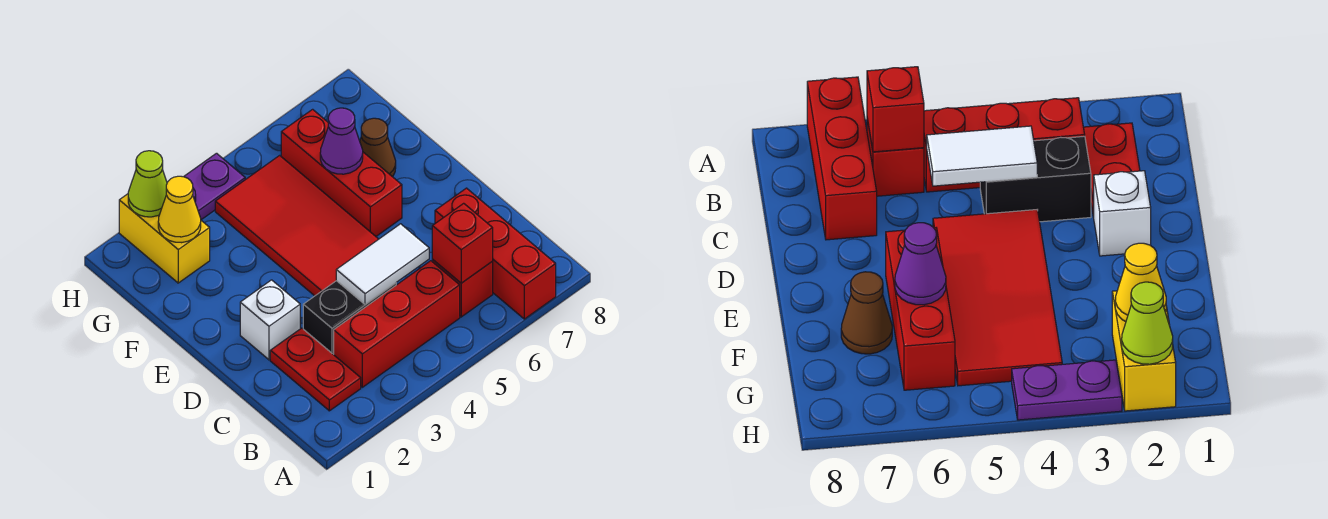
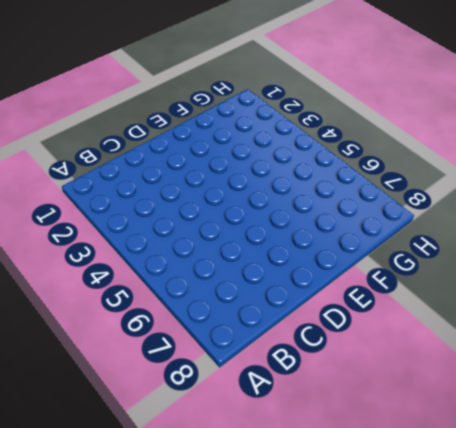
none -> red 1x3 brick [435,188,556,319]
none -> red 1x2 plate [270,328,361,411]
none -> red 1x3 brick [334,261,460,387]

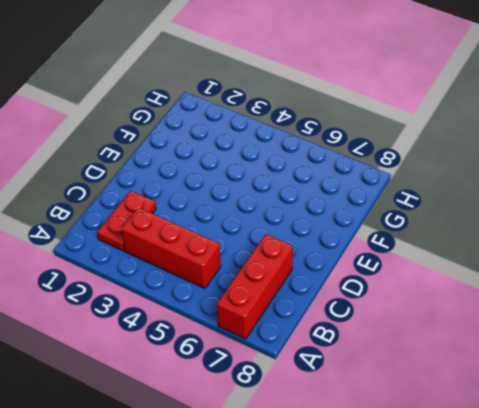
none -> red 1x1 brick [432,260,493,317]
none -> black 1x2 brick [303,281,396,355]
none -> white 1x1 brick [240,280,300,360]

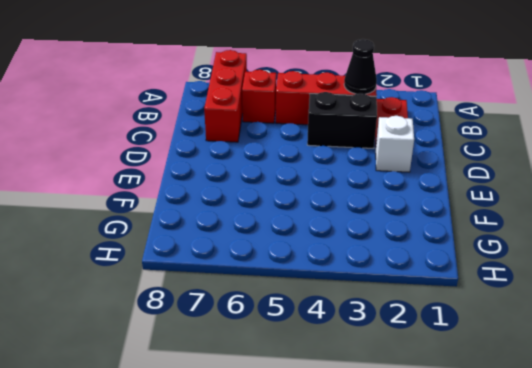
black 1x1 cone [344,39,377,94] -> none
none -> red 2x4 tile [215,155,378,296]
none -> red 1x3 brick [281,109,402,236]
none -> brown 1x1 cone [360,118,396,177]

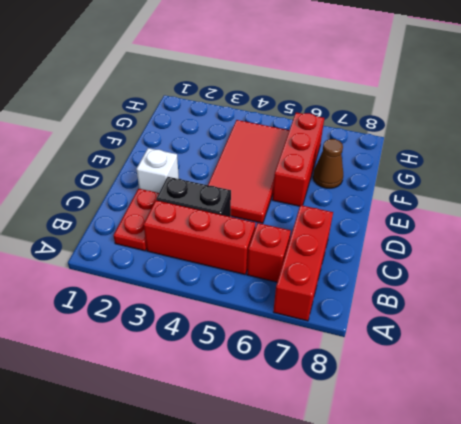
none -> yellow 1x2 brick [119,194,210,283]
none -> purple 1x2 plate [184,153,245,220]
none -> red 1x1 brick [432,203,493,283]

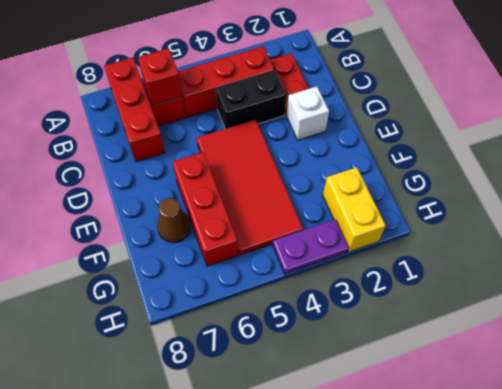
none -> white 1x2 tile [336,224,429,305]
none -> purple 1x1 cone [320,108,363,174]
none -> yellow 1x1 cone [158,176,201,243]

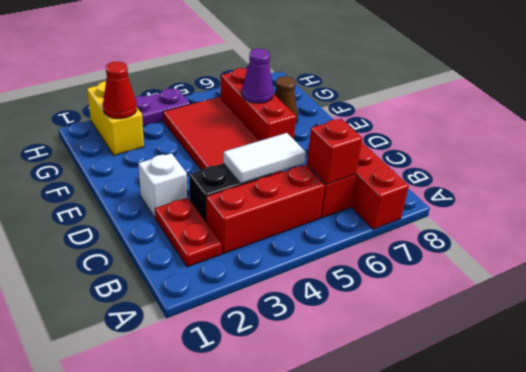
red 1x1 cone [103,62,137,119] -> yellow 1x1 cone [158,176,201,243]
none -> lime 1x1 cone [128,151,167,217]

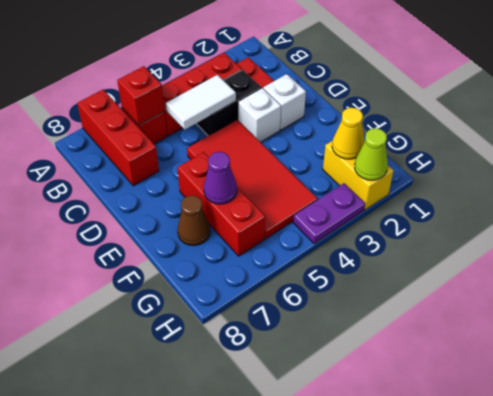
white 1x1 brick [238,88,281,142] -> none

